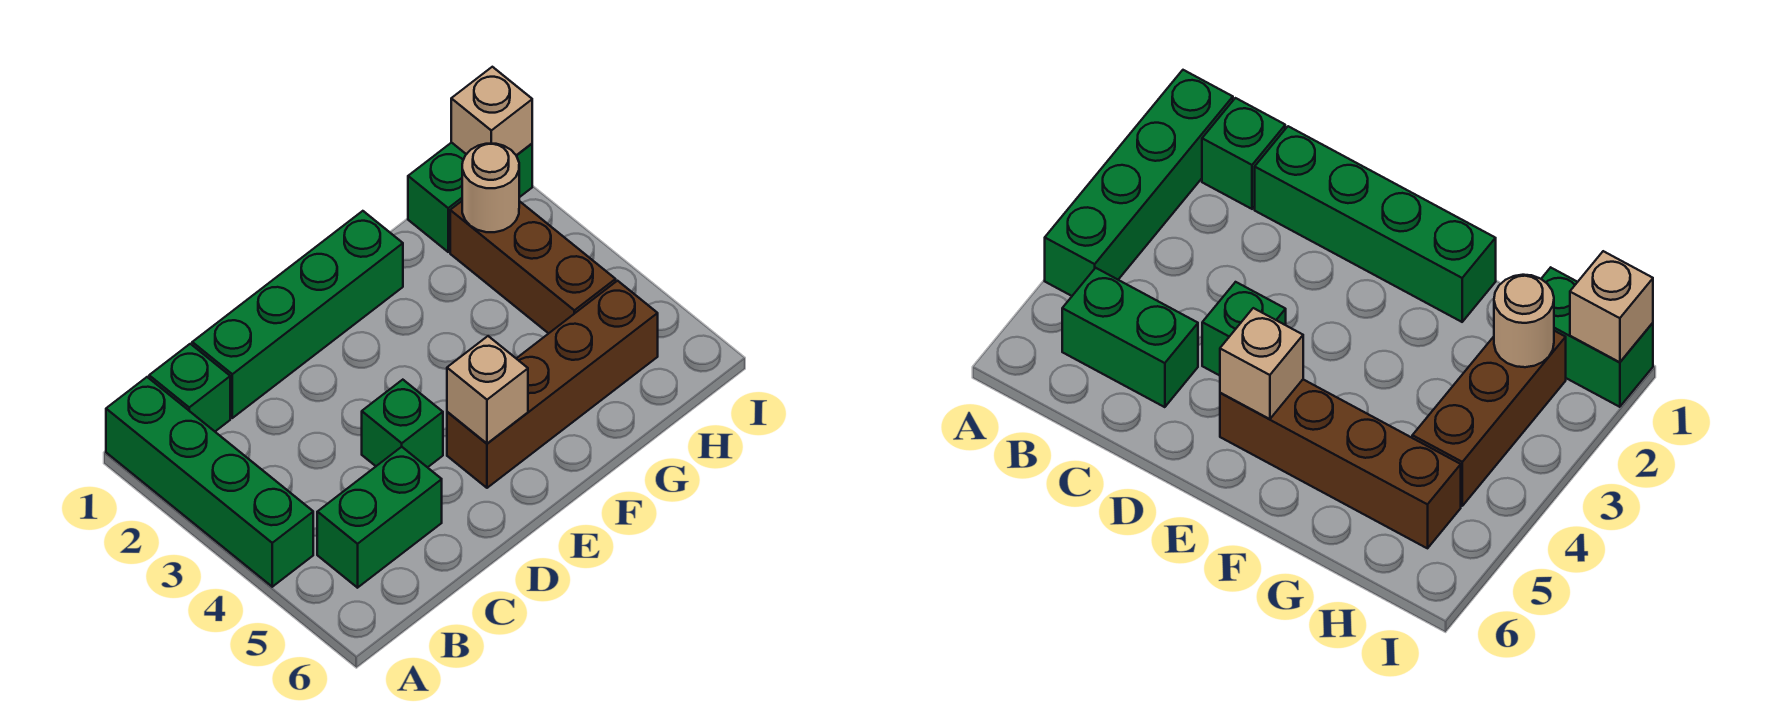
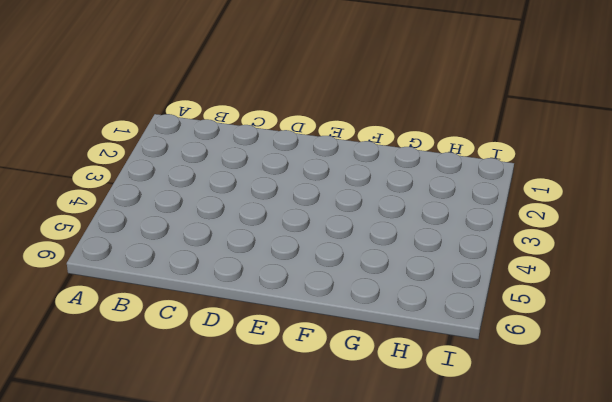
none -> green 1x4 brick [106,377,313,587]
none -> green 1x1 brick [149,344,230,431]

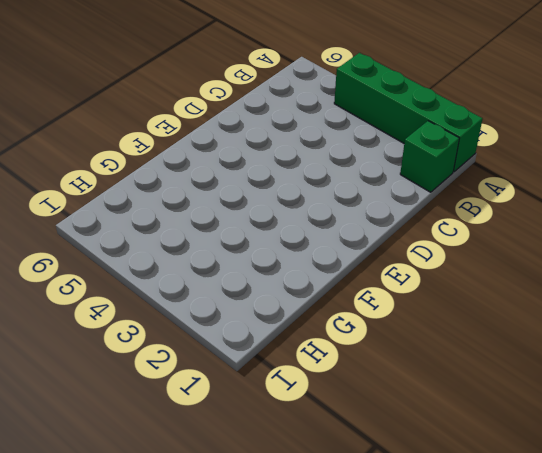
none -> green 1x2 brick [317,447,442,588]
none -> green 1x4 brick [192,211,403,418]

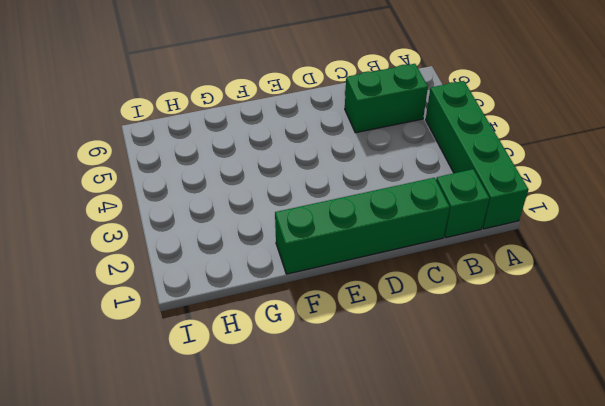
none -> green 1x1 brick [362,380,443,467]
none -> brown 1x4 brick [447,281,658,488]

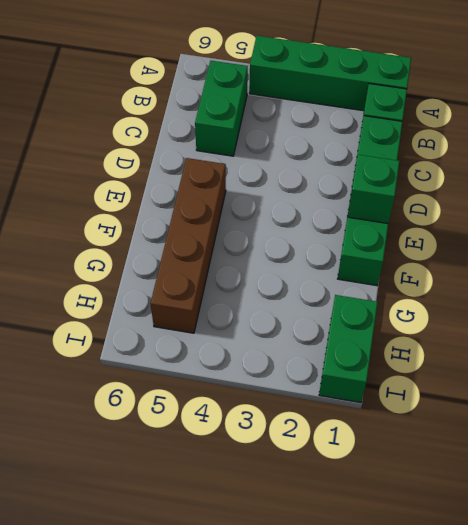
green 1x1 brick [348,155,400,224] -> green 1x1 brick moved to [362,380,443,467]
none -> brown 1x3 brick [450,201,616,333]
none -> tan 1x1 brick [447,336,528,443]

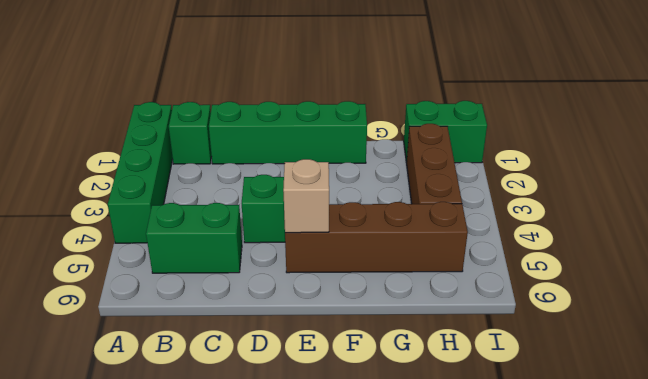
none -> tan 1x1 round brick [462,144,519,232]
none -> tan 1x1 brick [451,67,532,155]

